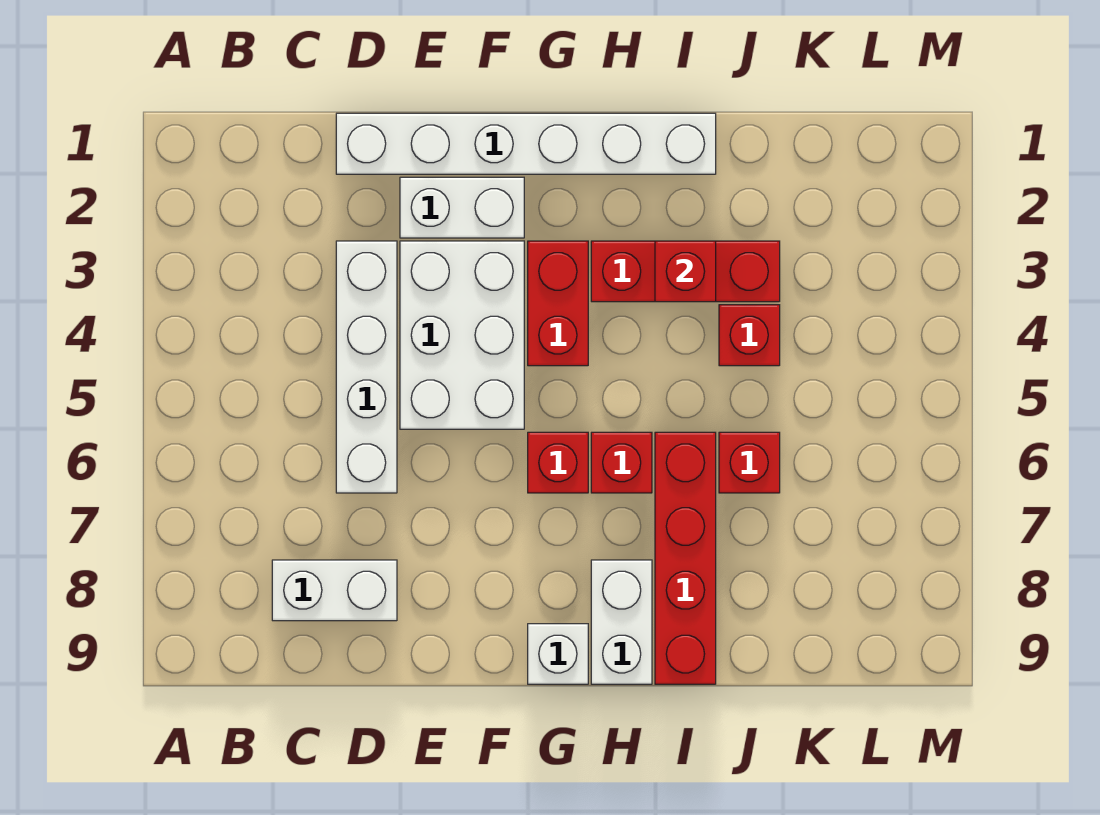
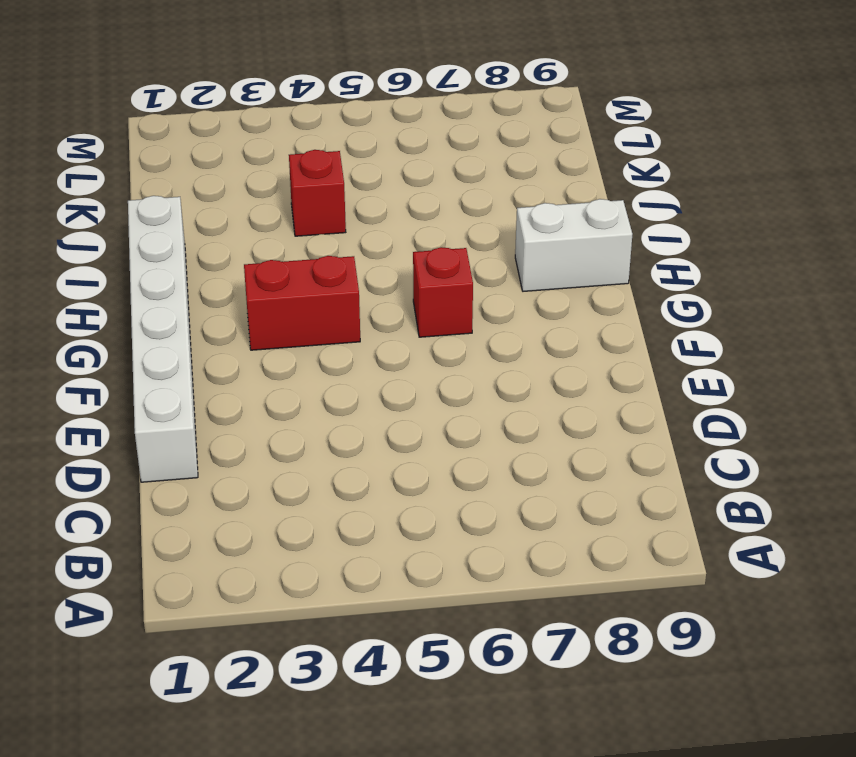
none -> white 1x2 brick [272,560,397,621]
none -> white 1x4 brick [336,241,397,493]
none -> white 1x2 brick [400,177,524,238]

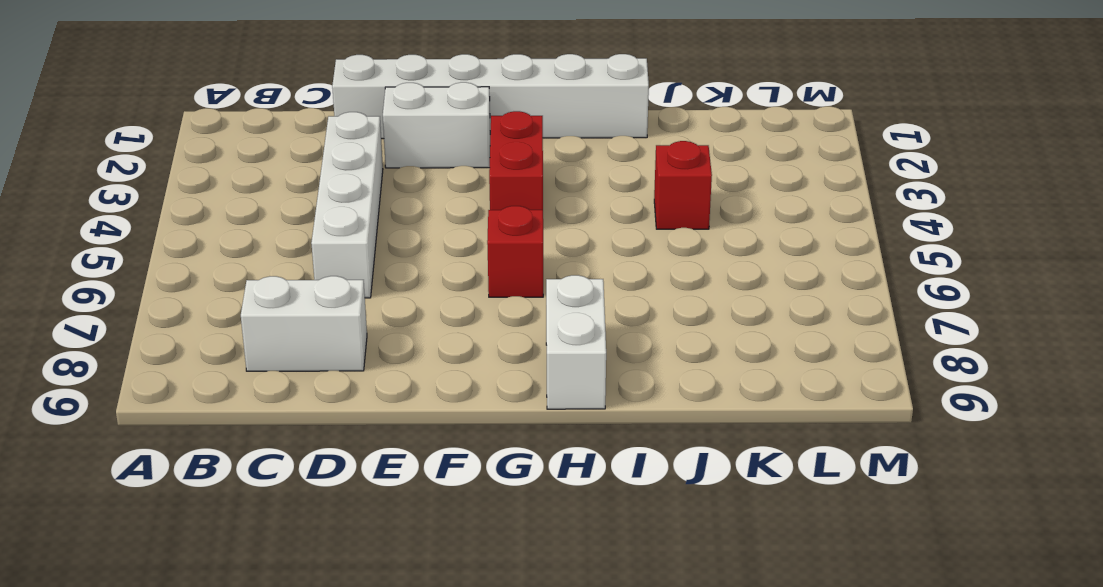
none -> white 2x3 brick [400,241,524,429]
none -> white 1x1 brick [528,624,588,684]
none -> red 1x3 brick [591,241,780,302]

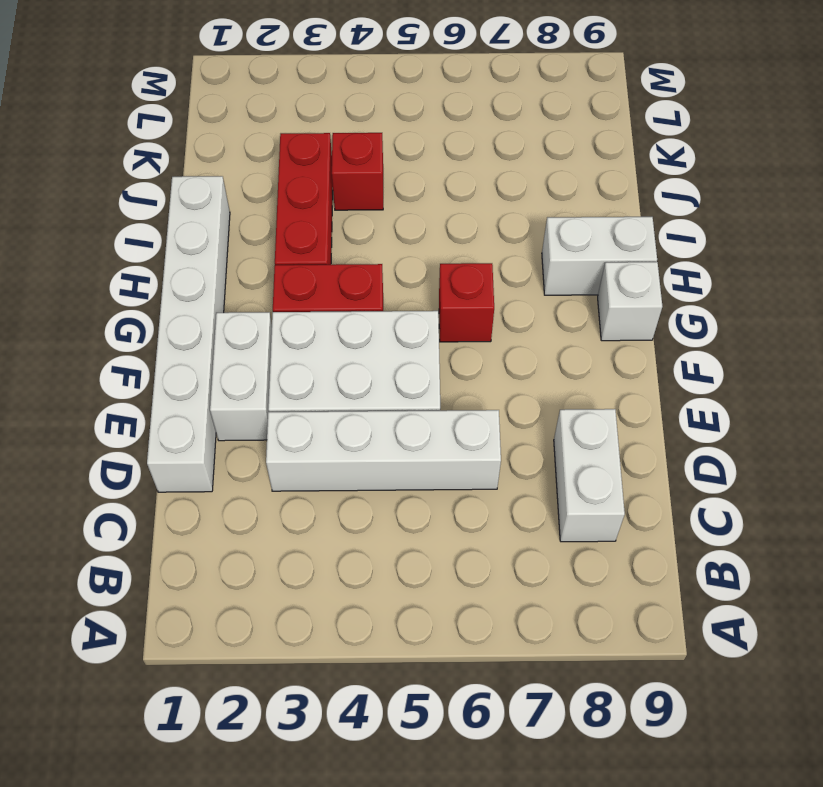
none -> red 1x1 brick [591,432,652,493]
none -> red 1x4 brick [655,432,716,684]
none -> red 1x1 brick [719,432,780,493]

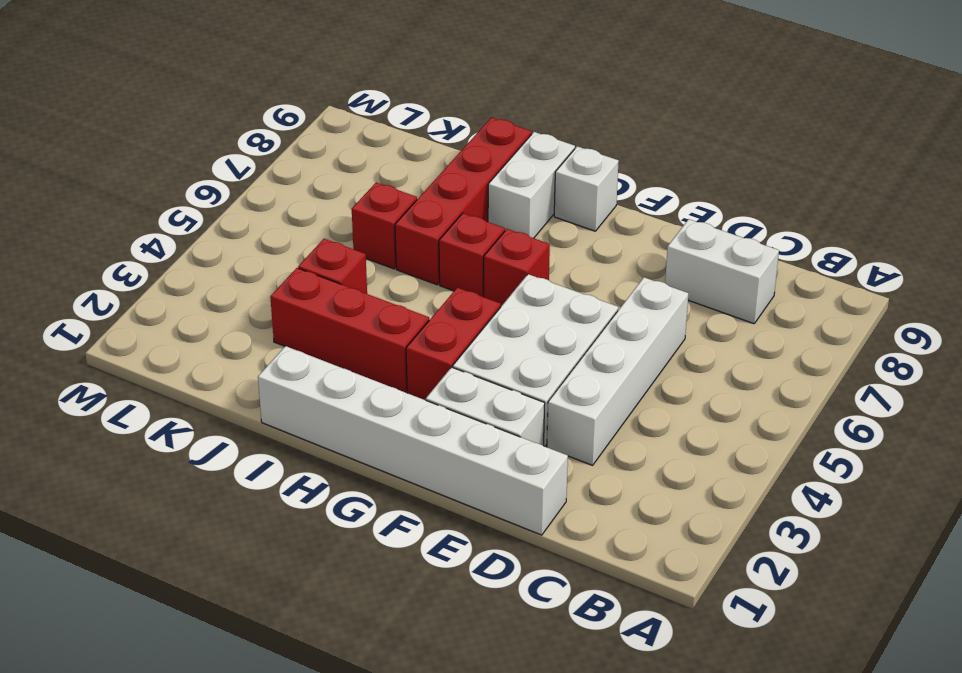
none -> red 1x1 brick [655,241,716,302]

